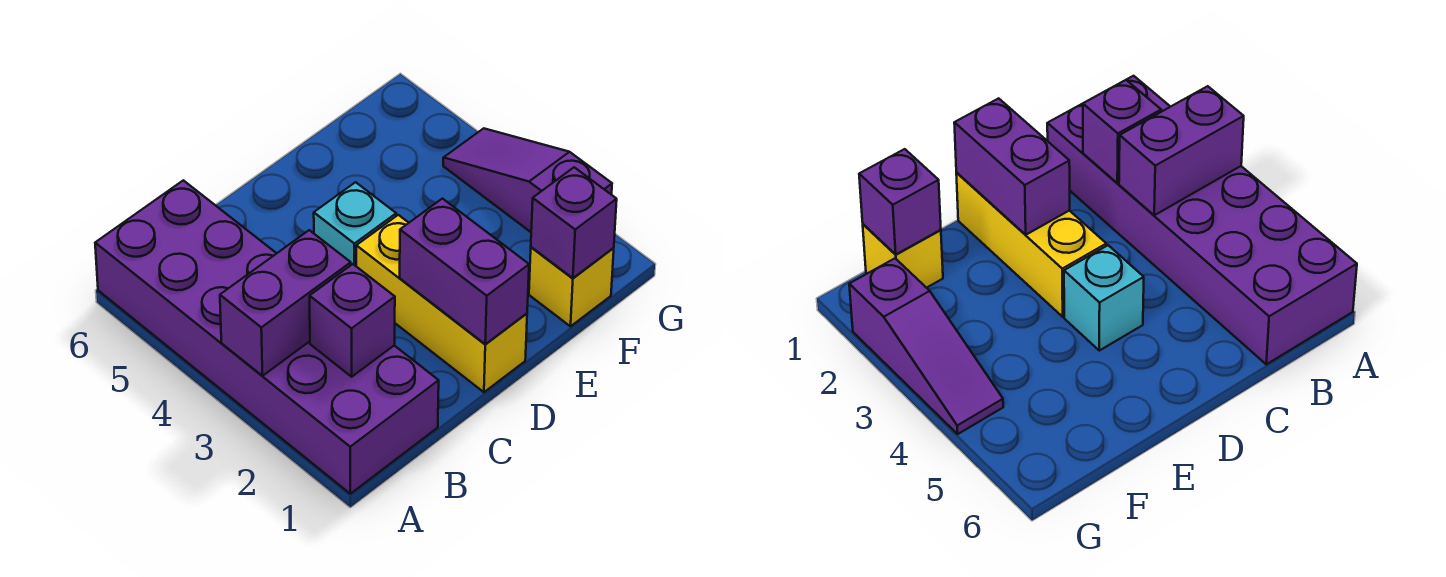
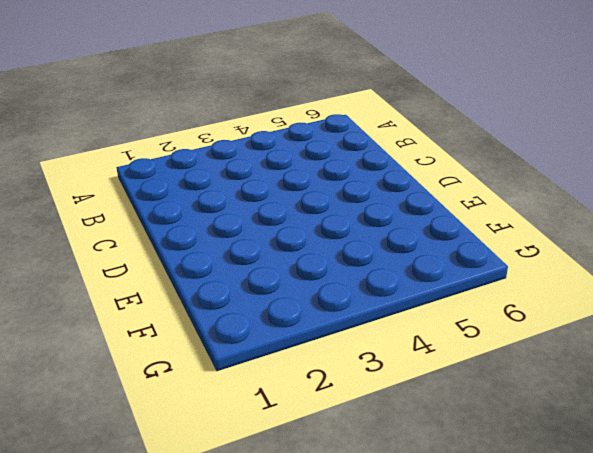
none -> purple 2x6 brick [95,180,439,494]
none -> yellow 1x3 brick [356,215,527,392]

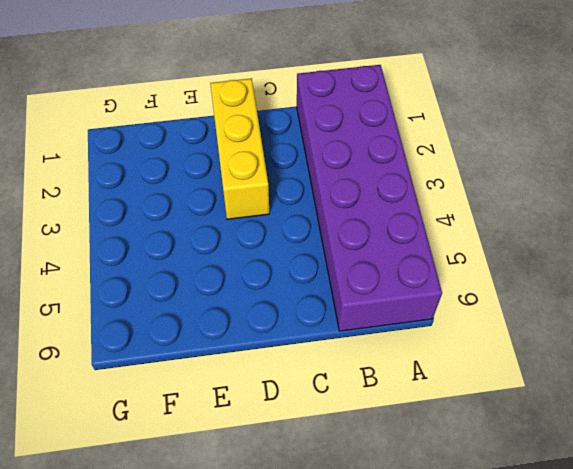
none -> cyan 1x1 brick [314,182,396,266]
none -> yellow 1x1 brick [529,247,614,326]

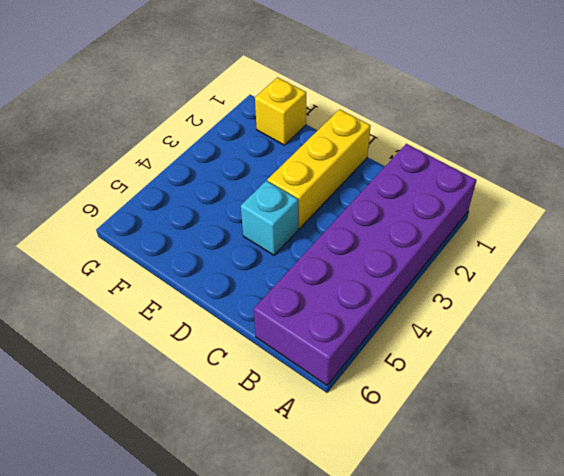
none -> purple 1x3 slope [443,128,612,232]
none -> purple 1x2 brick [220,230,351,376]

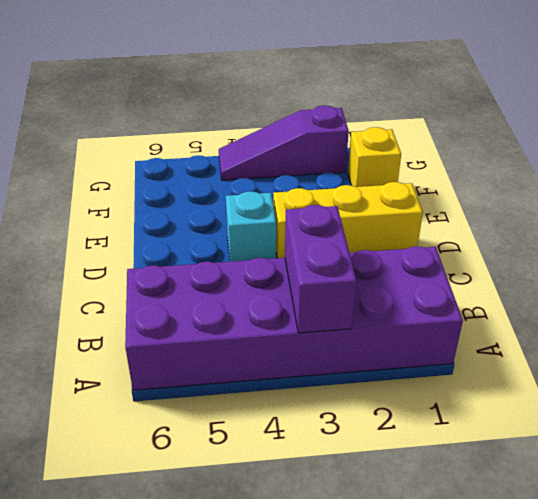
none -> purple 1x1 brick [310,264,395,377]
none -> purple 1x2 brick [400,199,529,344]

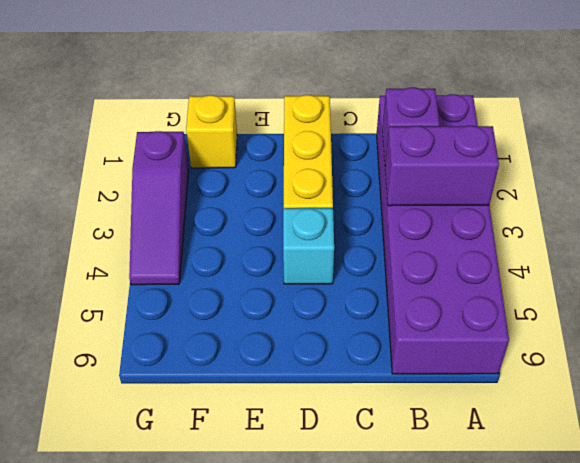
none -> purple 1x2 brick [400,199,529,344]
none -> purple 1x1 brick [531,167,617,278]

